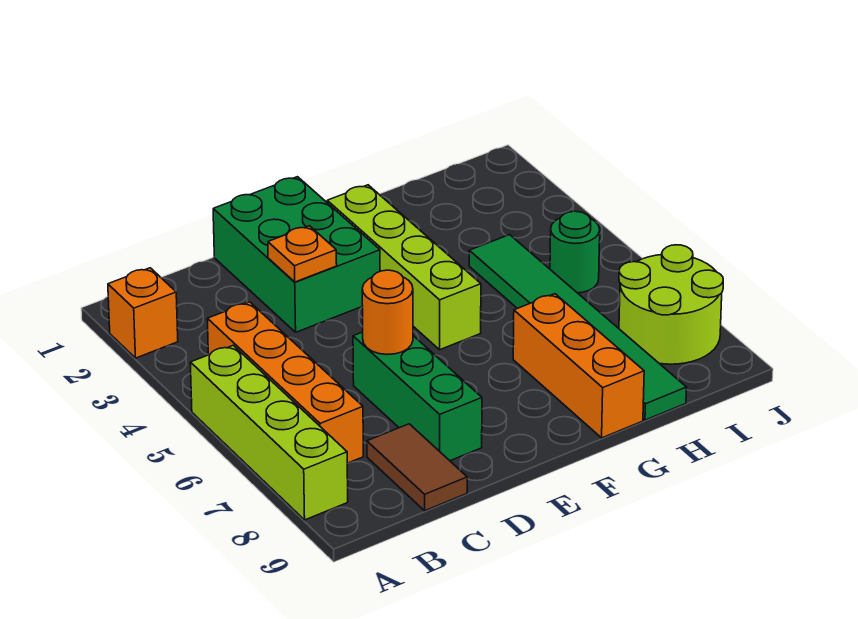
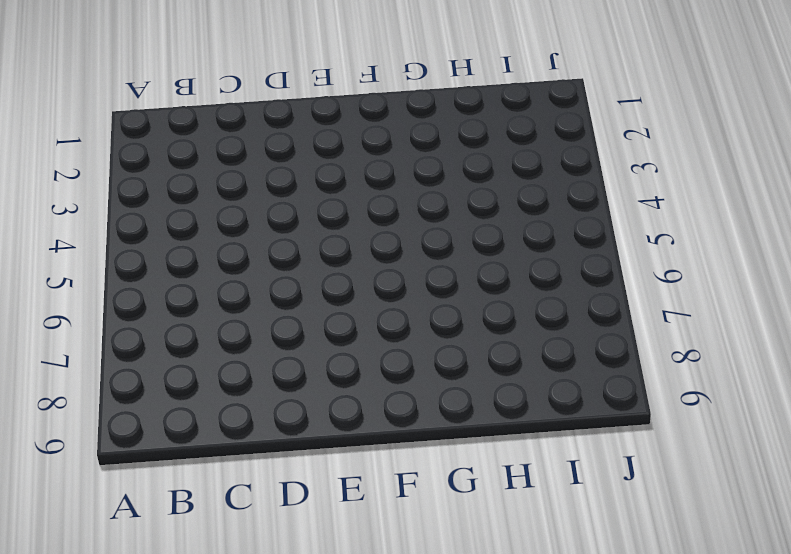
none -> orange 1x1 brick [108,268,178,358]
none -> lime 1x4 brick [190,345,348,520]
none -> orange 1x4 brick [207,302,363,463]

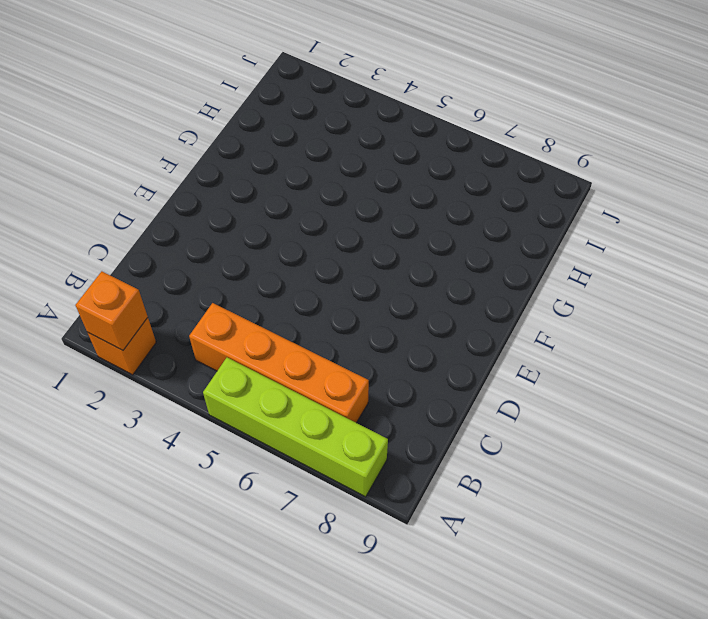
orange 1x1 brick [76,271,148,350] -> none
none -> brown 1x2 tile [367,424,467,511]
none -> green 2x3 brick [213,177,380,332]
none -> green 1x3 brick [353,332,482,461]

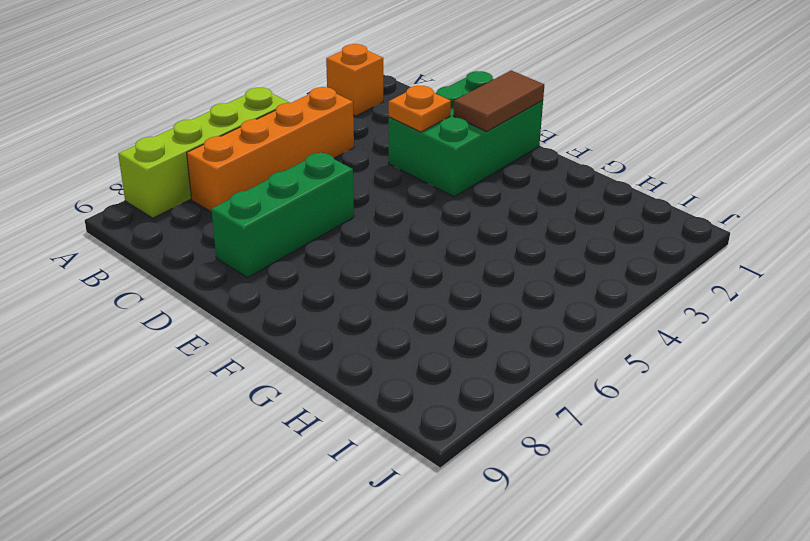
brown 1x2 tile [453,70,544,131] -> brown 1x2 tile moved to [367,424,467,511]
none -> lime 1x4 brick [327,185,481,350]
none -> orange 1x3 brick [513,294,644,438]
none -> green 1x6 tile [469,235,687,420]

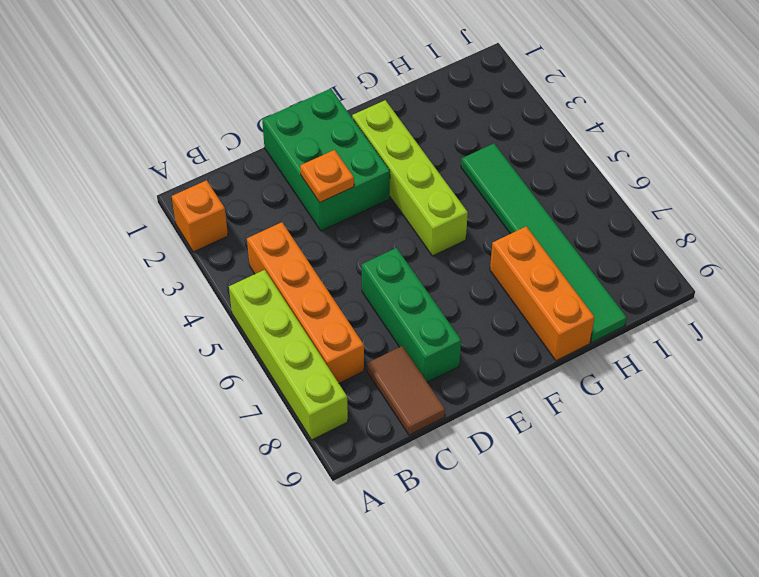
none -> green 1x1 round brick [550,211,600,293]
none -> lime 2x2 round brick [619,245,723,364]
none -> orange 1x1 round brick [362,270,413,355]

